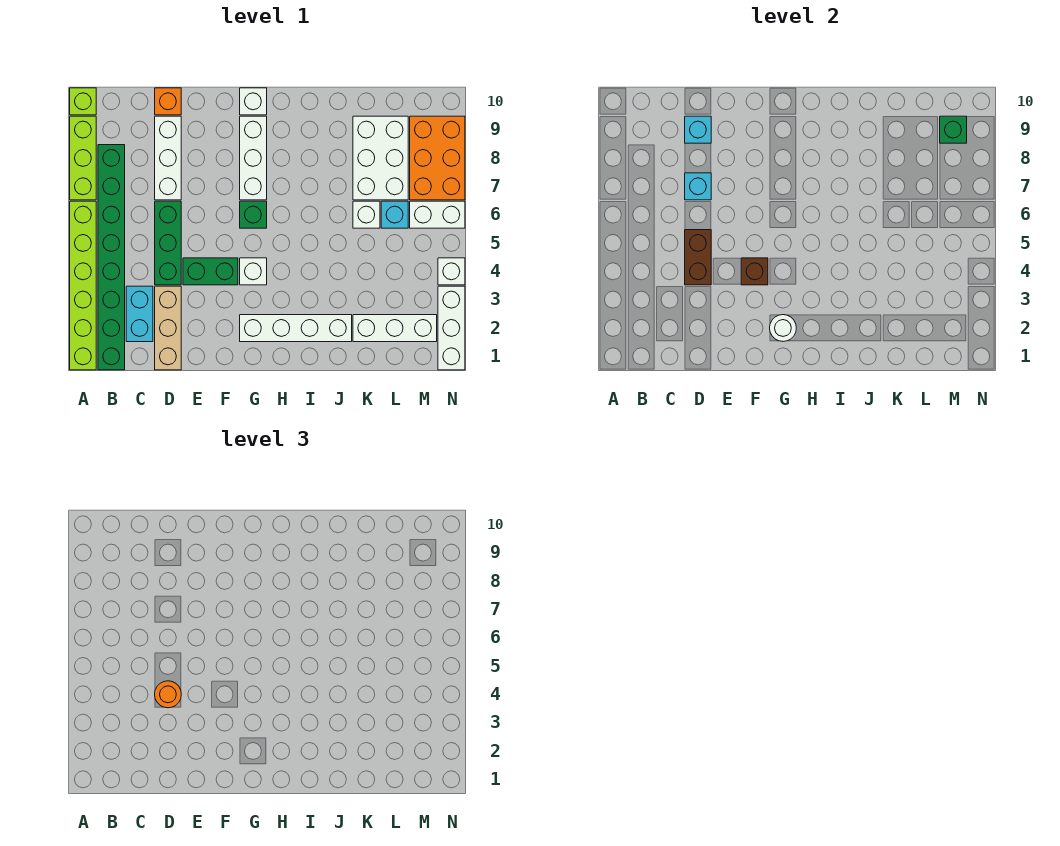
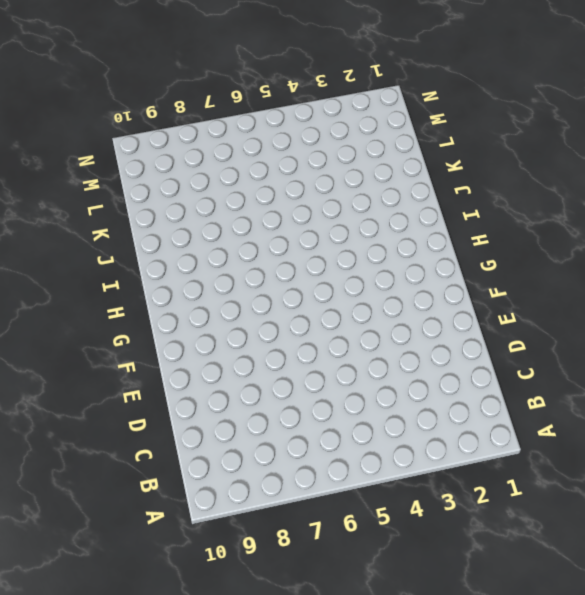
none -> lime 1x6 brick [70,201,96,370]
none -> lime 1x3 brick [70,116,96,200]
none -> lime 1x1 brick [70,88,96,115]
none -> green 1x8 brick [98,145,125,370]

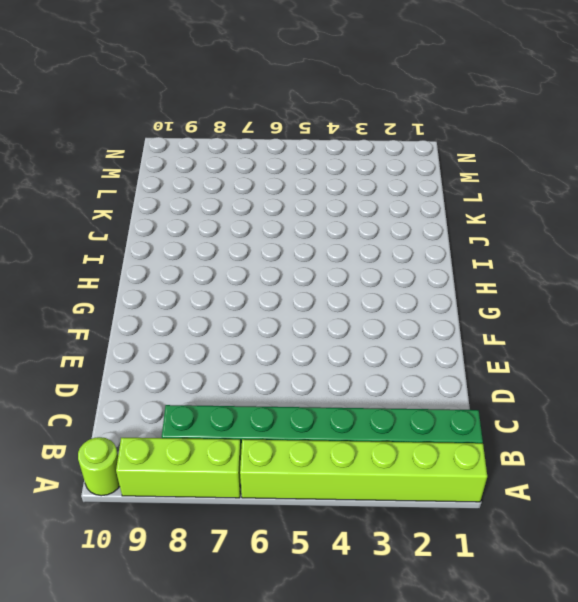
lime 1x1 round brick [78,437,120,496] -> lime 1x1 brick [70,88,96,115]
none -> cyan 1x2 brick [126,286,153,342]
none -> tan 1x3 brick [155,286,181,370]
none -> green 1x3 brick [155,201,181,285]
none -> white 1x3 brick [155,116,181,200]

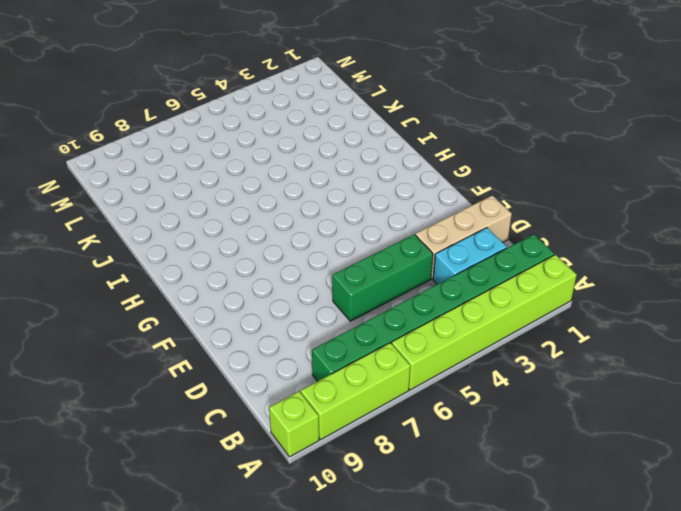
none -> white 1x3 brick [155,116,181,200]
none -> orange 1x1 brick [155,88,181,115]
none -> green 1x2 brick [183,258,238,285]
none -> white 1x4 brick [240,315,352,342]

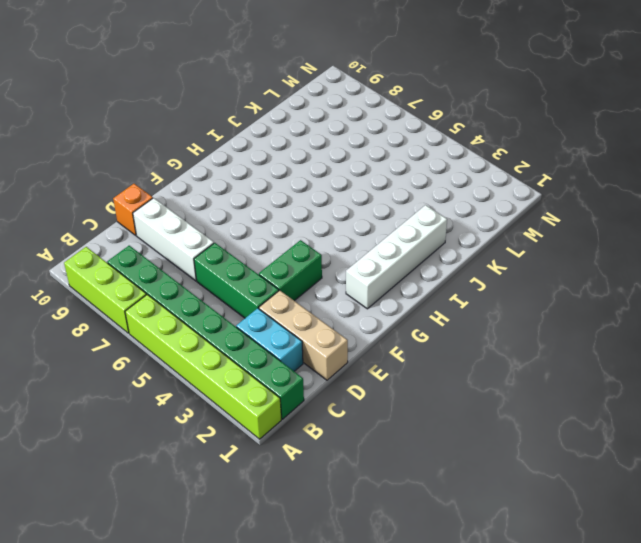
none -> lime 1x1 brick [70,88,96,115]
none -> white 1x1 brick [240,258,267,285]
none -> green 1x1 brick [240,201,267,228]
none -> white 1x3 brick [240,116,267,200]

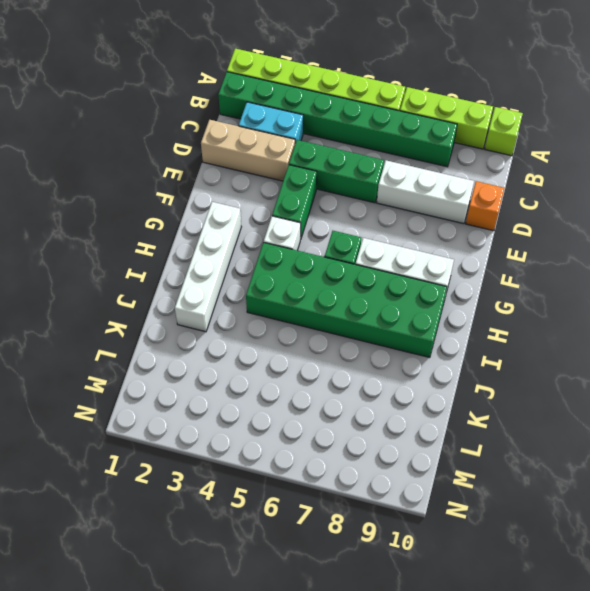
green 2x6 brick [246,242,447,358] -> none
none -> white 1x1 brick [240,88,267,115]
none -> white 1x3 brick [353,315,437,342]
none -> white 1x1 brick [353,201,380,228]
none -> white 2x3 brick [353,116,408,200]

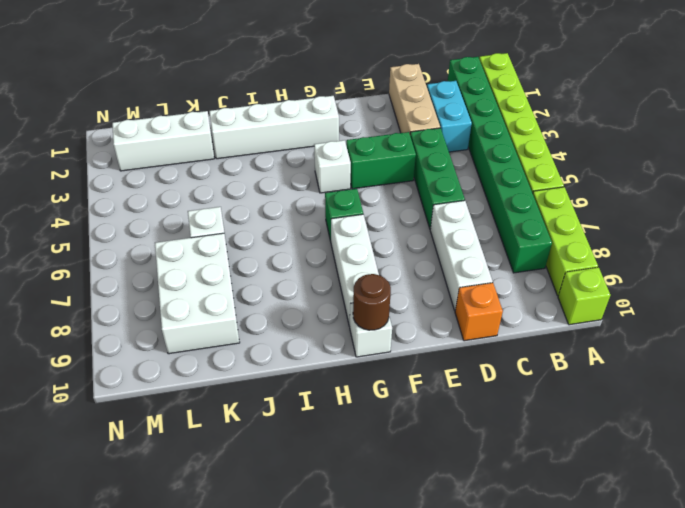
brown 1x1 round brick [353,274,391,330] -> none
none -> cyan 1x1 brick [381,201,408,228]
none -> white 1x2 brick [410,201,465,228]
none -> orange 2x3 brick [410,116,465,200]
none -> white 1x3 brick [438,286,465,370]

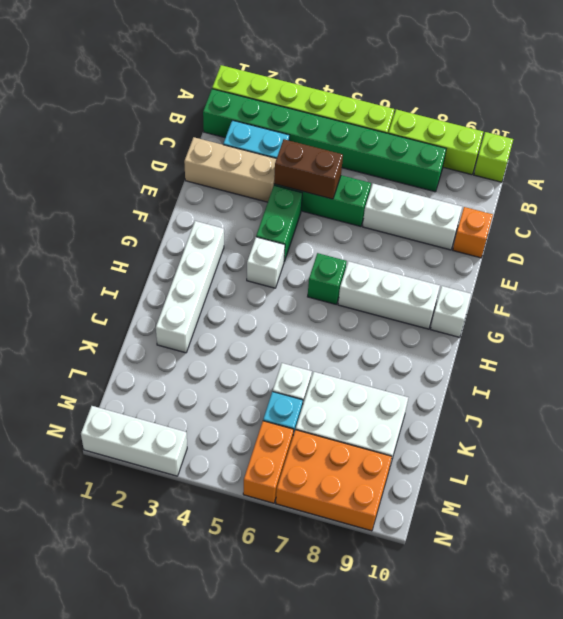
orange 1x2 brick [243,421,294,503] -> white 1x2 brick [410,201,465,228]
none -> white 1x3 brick [353,315,437,342]
none -> white 1x1 brick [438,258,465,285]
none -> cyan 1x1 brick [685,173,711,200]
none -> cyan 1x1 brick [685,116,711,143]

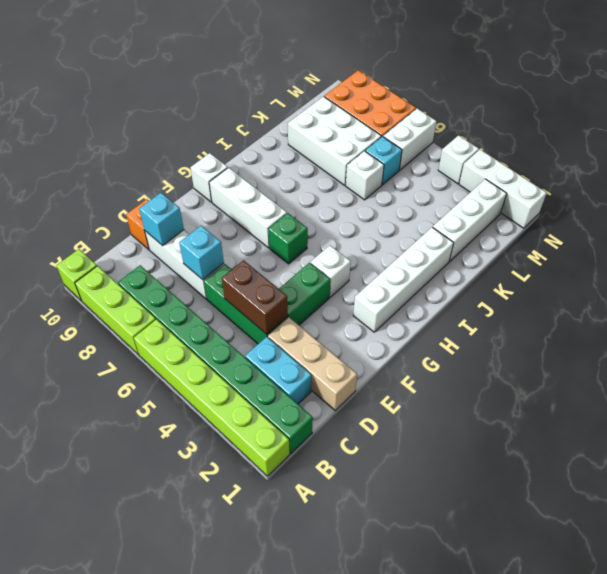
none -> brown 1x1 brick [741,258,768,285]
none -> white 1x1 round brick [770,315,796,341]
none -> green 1x1 brick [940,116,967,143]
none -> orange 1x1 round brick [155,681,181,708]

